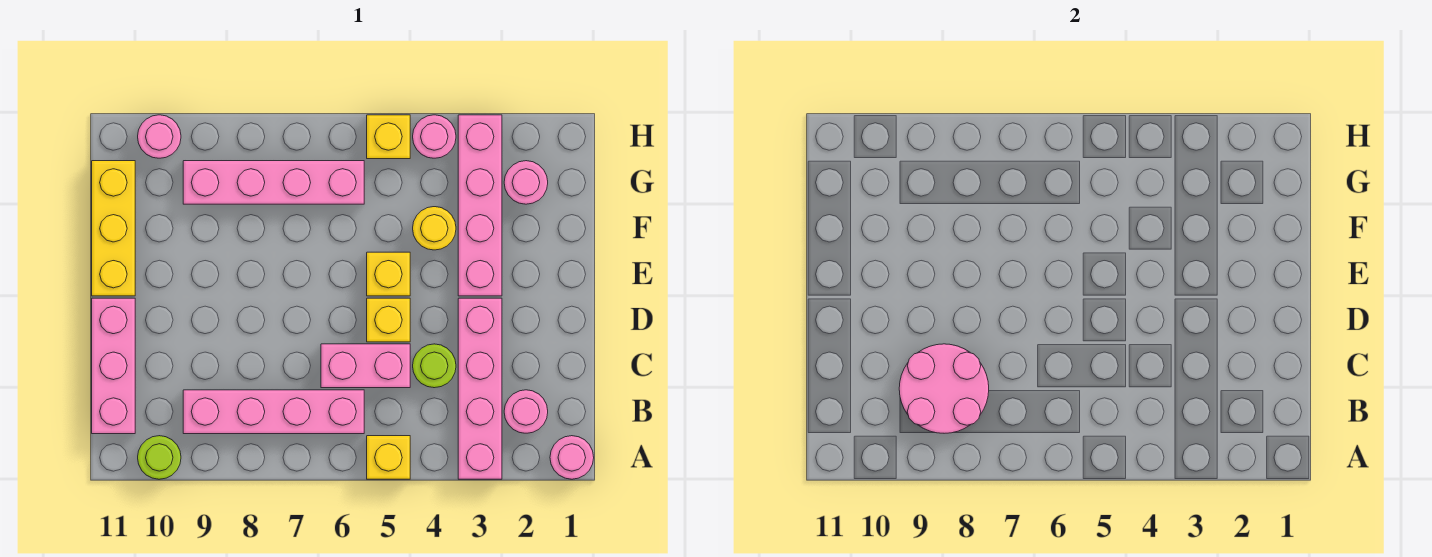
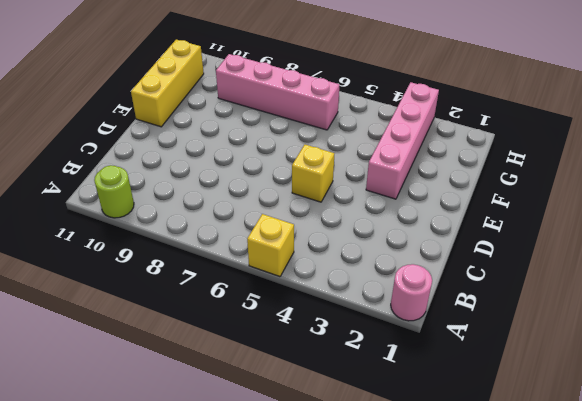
none -> pink 1x4 brick [458,298,502,479]
none -> pink 1x1 round brick [504,390,548,433]
none -> pink 1x4 brick [183,390,364,434]

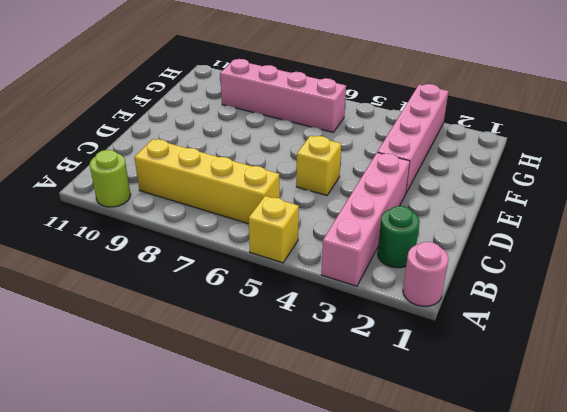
green 1x1 round brick [377,206,420,268] -> pink 1x1 round brick [504,390,548,433]
yellow 1x4 brick [134,139,280,224] -> pink 1x4 brick [183,390,364,434]
none -> pink 1x3 brick [92,298,135,434]
none -> lime 1x1 round brick [413,344,456,388]
none -> pink 1x2 brick [321,344,410,388]

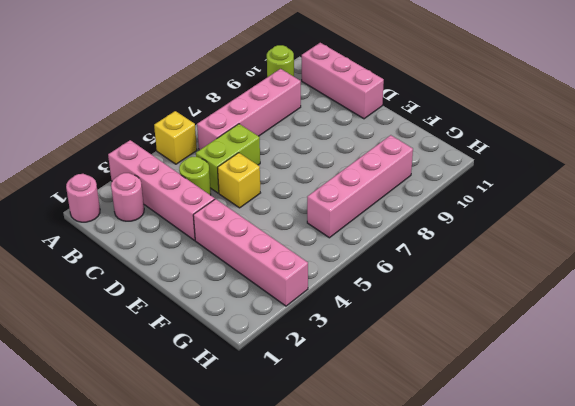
lime 1x2 brick [196,124,260,193] -> pink 1x2 brick [321,344,410,388]
none -> yellow 1x1 brick [367,252,410,296]
none -> yellow 1x3 brick [92,161,135,296]
none -> yellow 1x1 round brick [413,207,456,250]

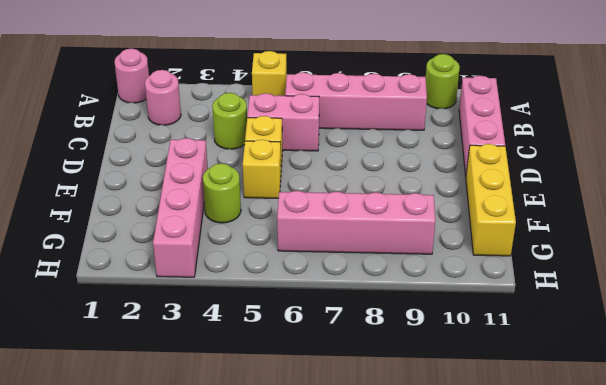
lime 1x1 round brick [203,163,241,223] -> yellow 1x1 round brick [413,207,456,250]
none -> pink 1x4 brick [458,298,502,479]
none -> pink 1x1 round brick [504,161,548,204]
none -> pink 1x1 round brick [413,115,456,158]

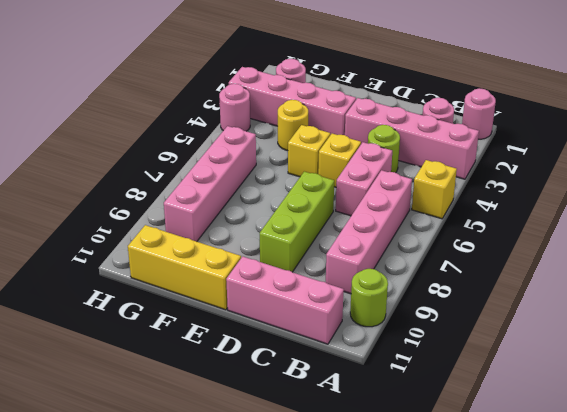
lime 1x3 brick [260,171,334,272] -> none
none -> yellow 1x1 brick [367,115,410,159]
none -> pink 1x1 round brick [138,115,181,158]
none -> pink 2x2 round brick [899,344,989,433]

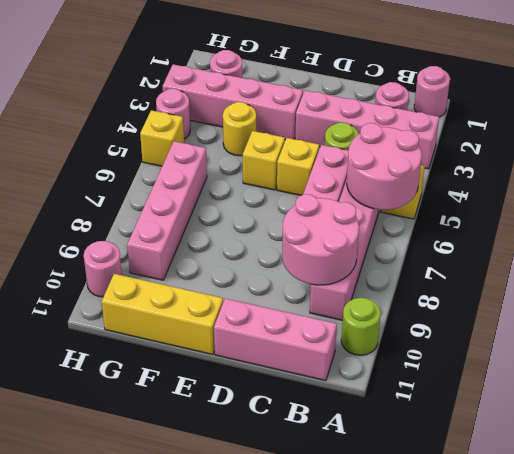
pink 2x2 round brick [347,123,422,210] -> none

